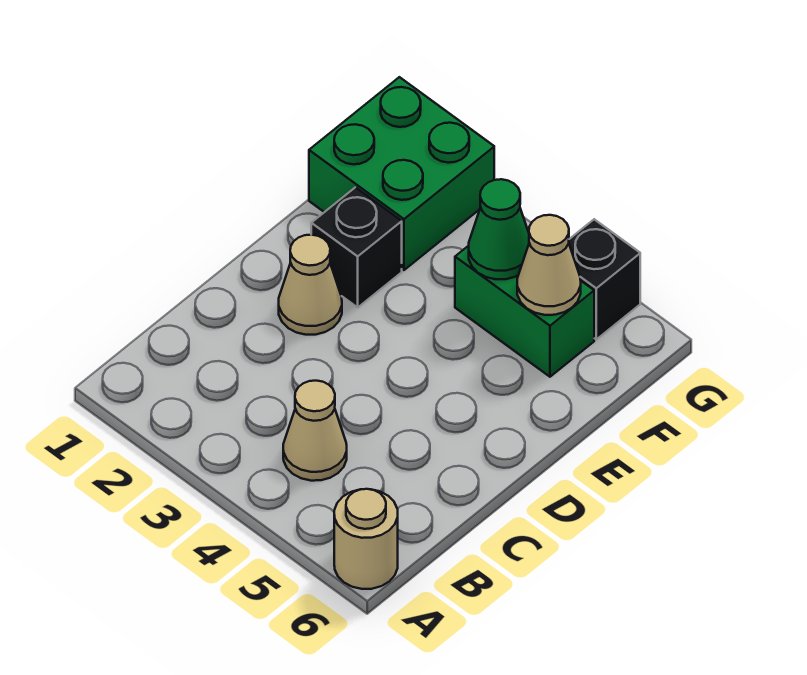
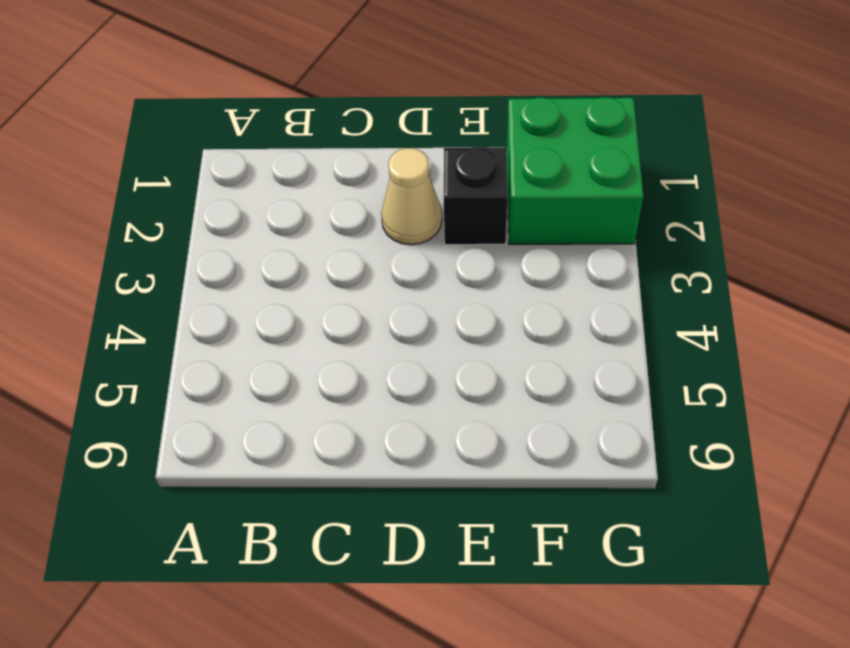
none -> tan 1x1 round brick [334,489,398,589]
none -> tan 1x1 cone [283,381,347,481]

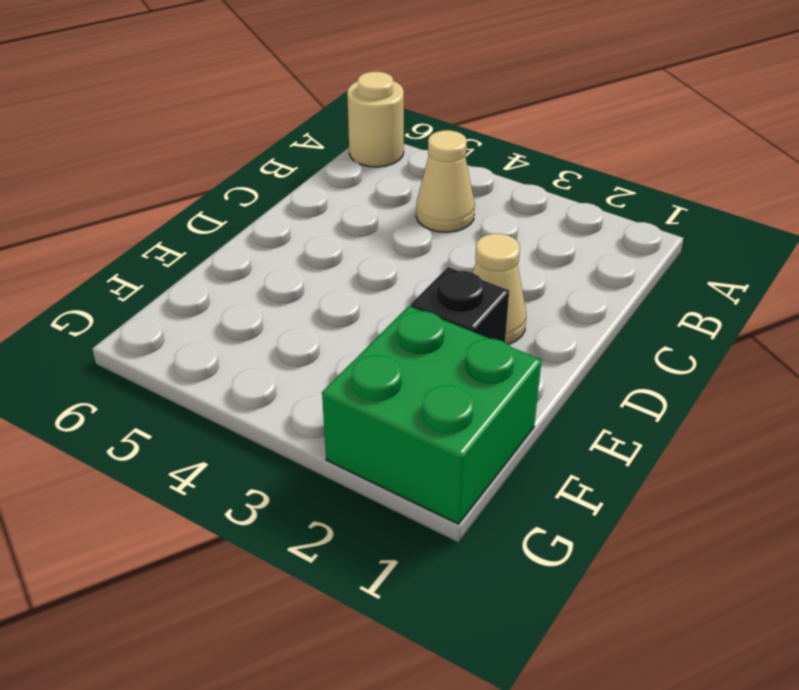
none -> green 1x2 brick [455,246,594,377]
none -> black 1x1 brick [569,219,640,339]

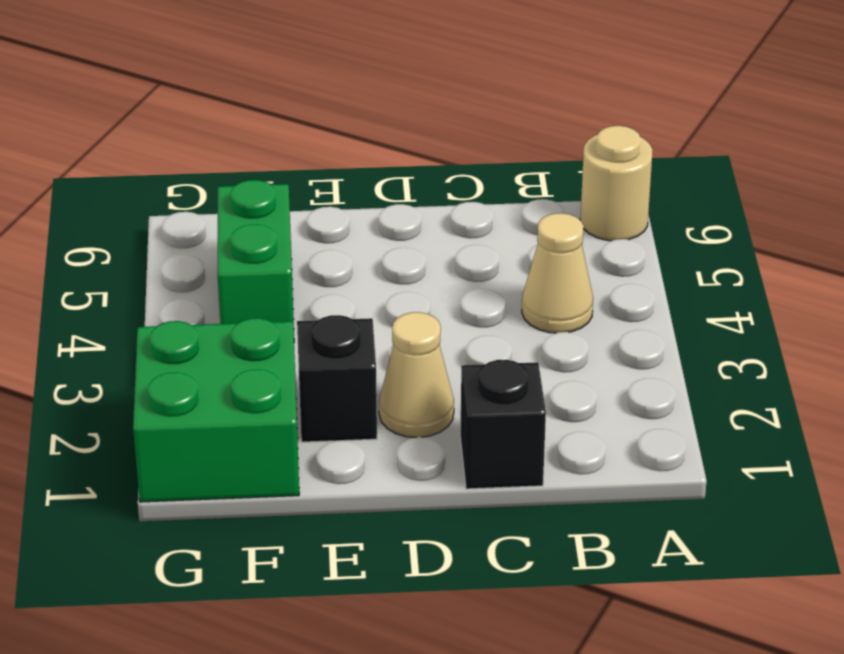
black 1x1 brick [461,360,546,489] -> black 1x1 brick moved to [569,219,640,339]
none -> green 1x1 cone [469,179,529,279]
none -> tan 1x1 cone [517,215,581,315]

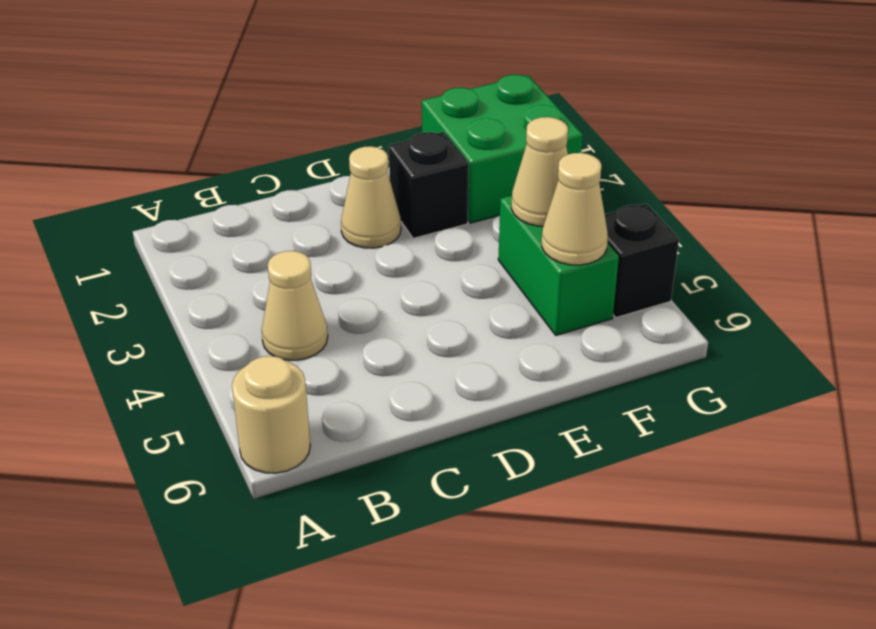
tan 1x1 cone [511,117,568,226] -> green 1x1 cone [469,179,529,279]

